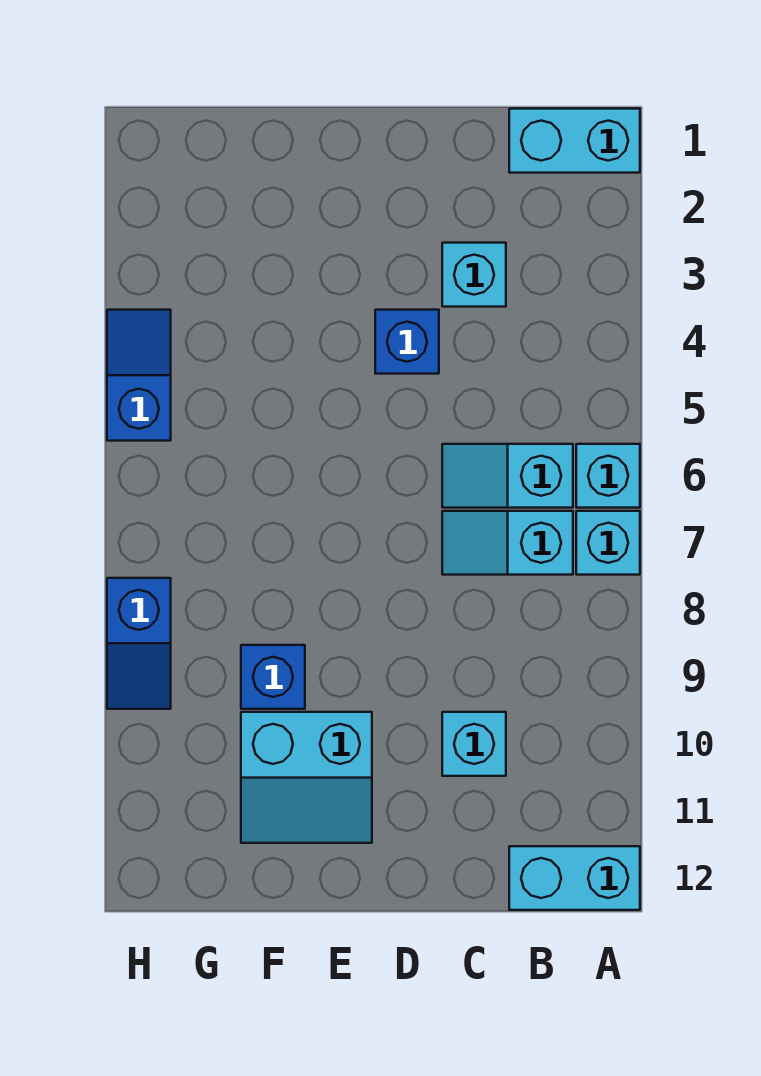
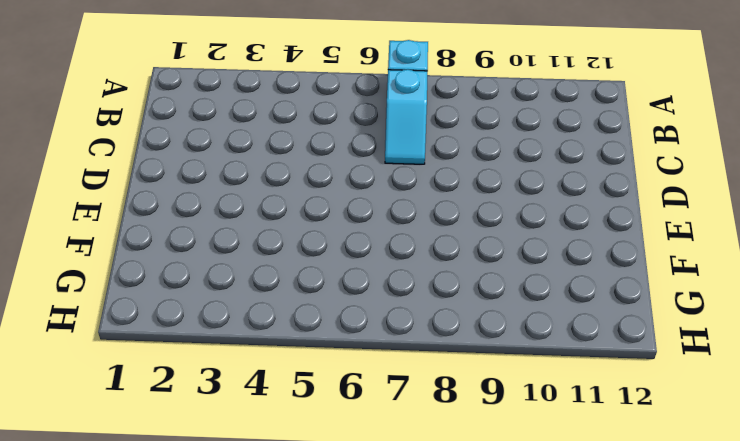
none -> cyan 1x2 brick [509,109,640,173]
none -> cyan 1x1 brick [576,444,640,508]
none -> cyan 1x2 brick [509,846,640,910]

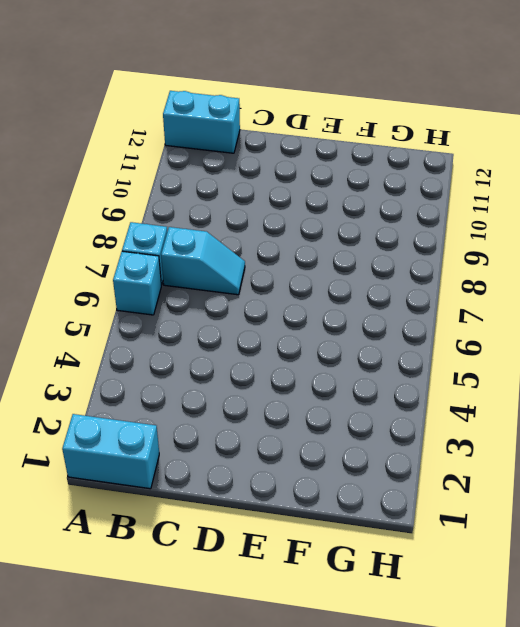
none -> cyan 1x2 slope [442,444,573,508]
none -> cyan 1x1 brick [442,243,506,307]
none -> cyan 1x1 brick [442,712,506,776]

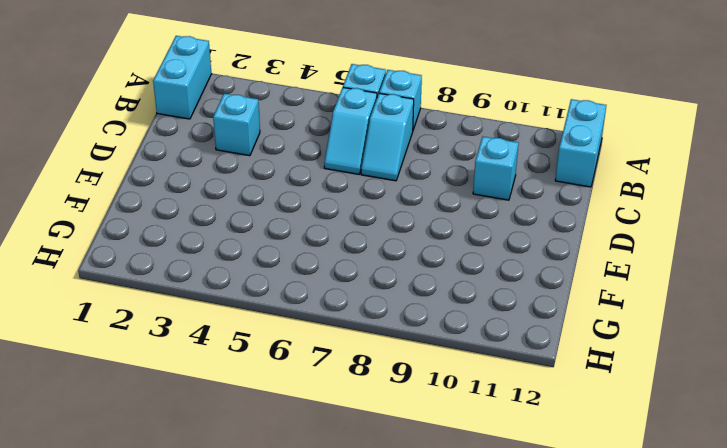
none -> blue 1x1 brick [375,310,439,374]
none -> cyan 2x2 slope [241,712,372,843]
none -> blue 1x1 brick [241,645,305,709]

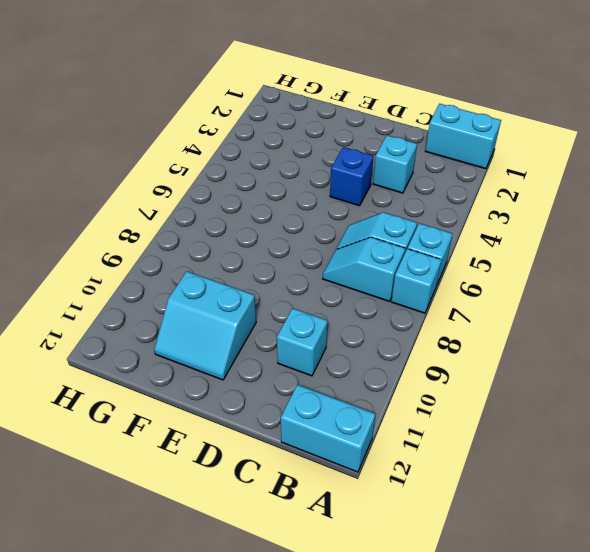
none -> blue 1x1 brick [241,645,305,709]
none -> blue 1x2 slope [107,310,171,441]
none -> blue 1x2 slope [107,578,171,709]

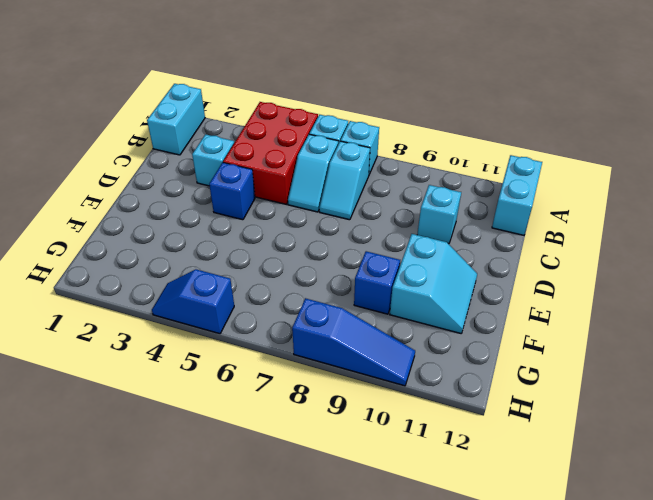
red 2x3 brick [223,102,318,204] -> none
blue 1x3 slope [292,298,415,386] -> blue 1x2 slope [107,578,171,709]

